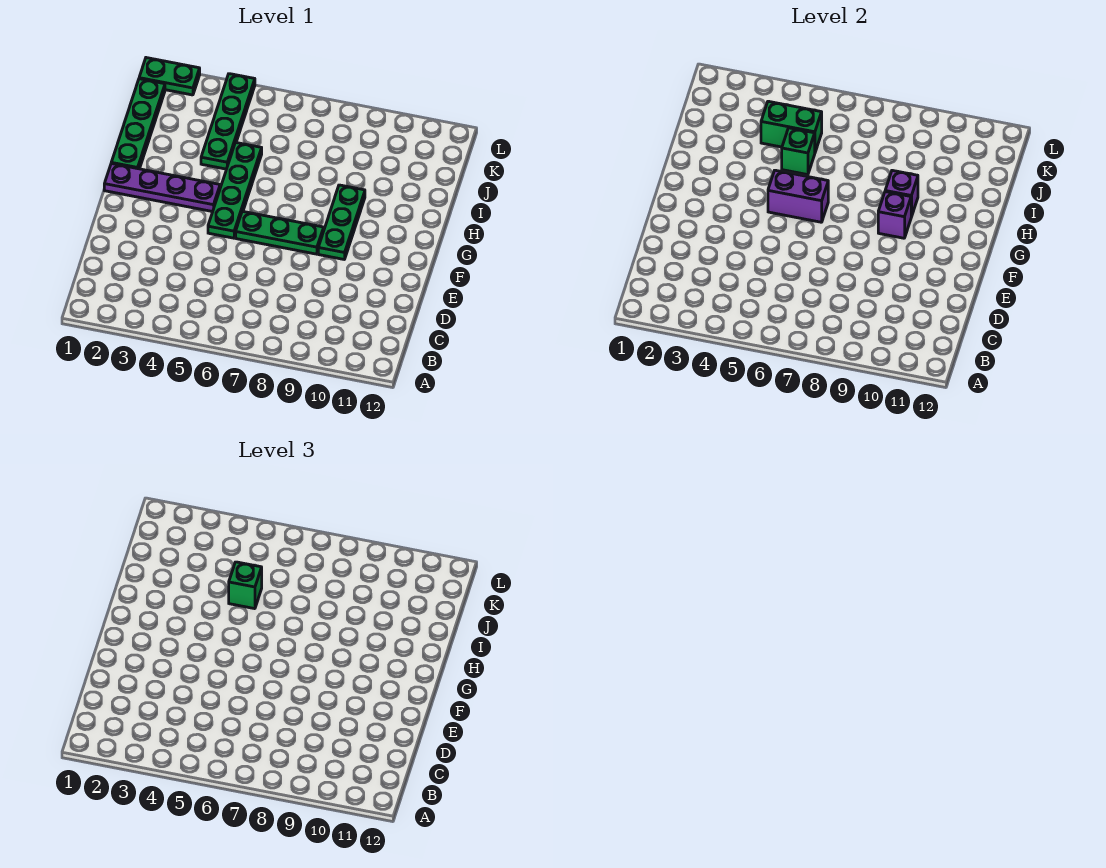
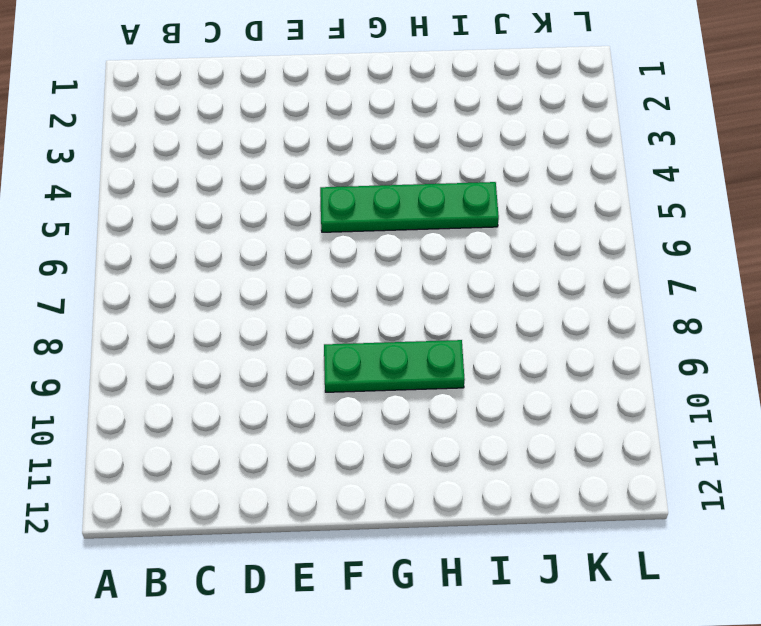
none -> green 1x3 plate [236,211,324,254]
none -> purple 1x4 plate [104,164,220,212]
none -> green 1x4 plate [111,79,165,169]

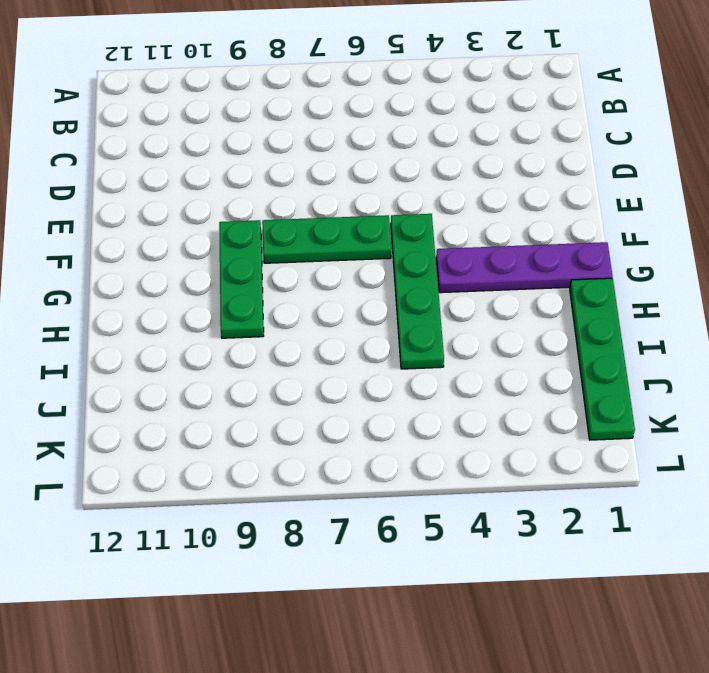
none -> green 1x4 plate [201,74,255,169]
none -> green 1x2 plate [139,58,200,95]
none -> purple 1x2 brick [768,170,828,222]

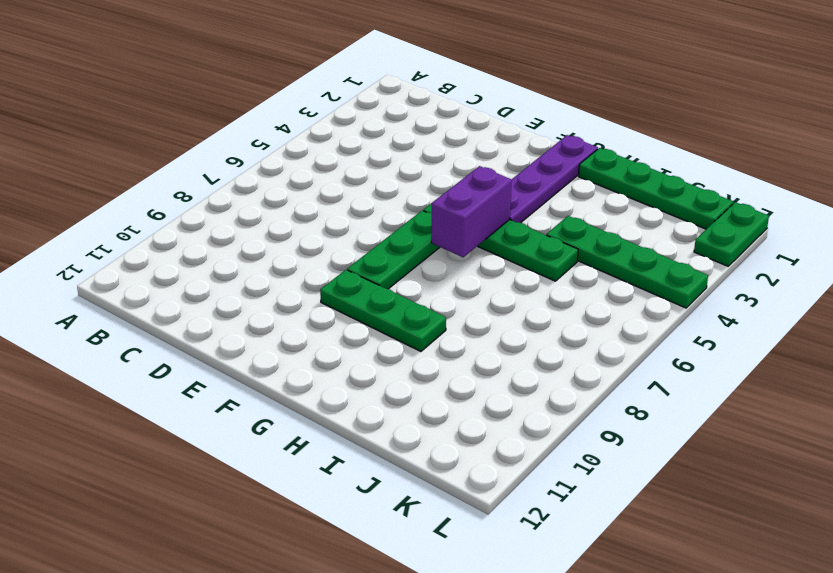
none -> purple 1x1 brick [878,192,911,238]
none -> purple 1x1 brick [885,170,918,217]
none -> green 1x1 brick [782,128,815,175]

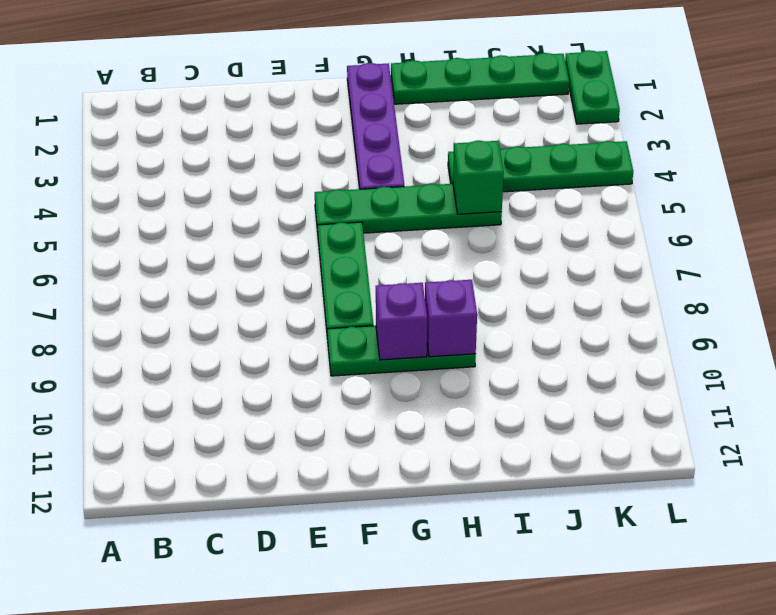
none -> purple 1x2 brick [768,170,828,222]
none -> green 1x2 brick [761,101,822,152]
none -> green 1x1 brick [229,562,262,609]

